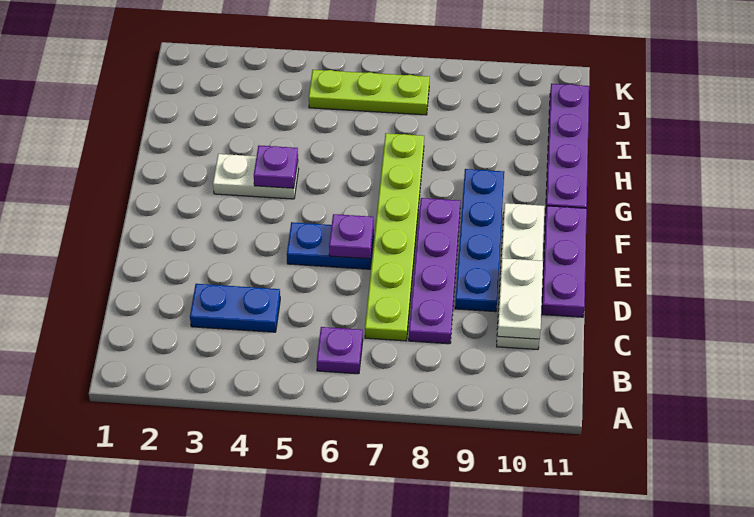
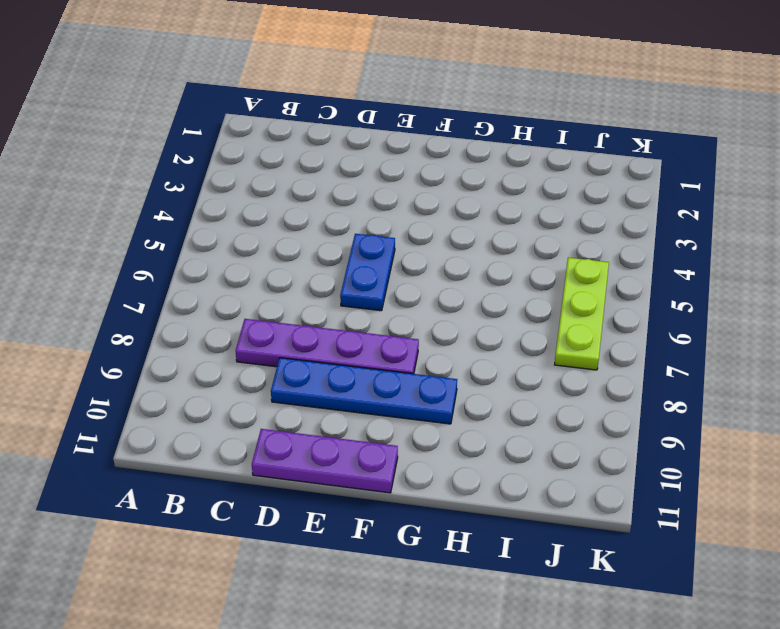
none -> purple 1x1 plate [317,327,363,374]
none -> blue 1x2 plate [190,284,280,332]
none -> lime 1x6 plate [365,133,424,341]

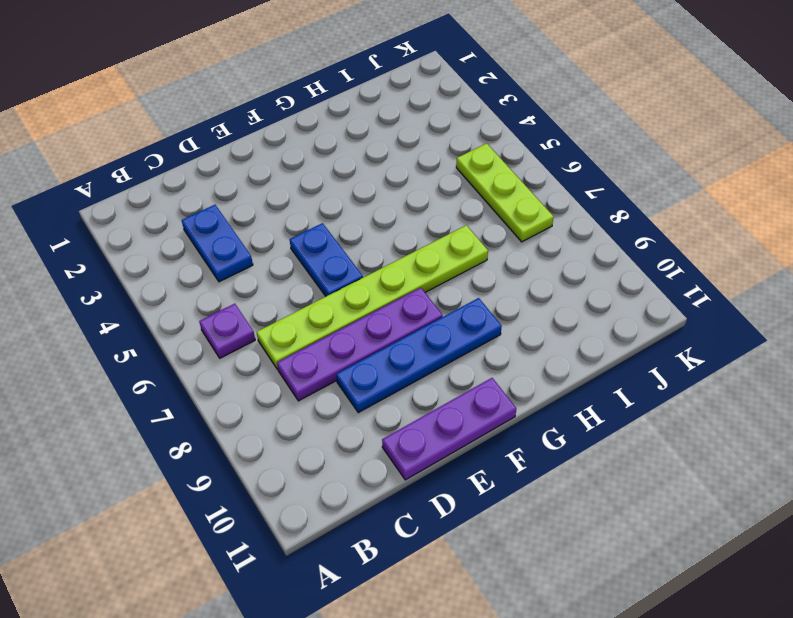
none -> white 1x4 plate [497,203,545,350]
none -> white 1x2 plate [213,154,299,199]
none -> purple 1x4 plate [546,84,589,208]

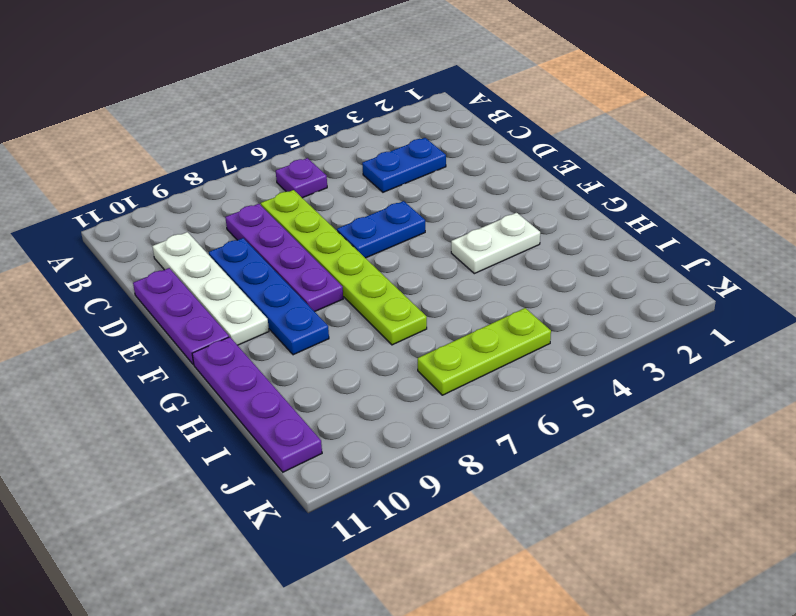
none -> white 1x2 plate [497,258,543,339]
none -> purple 1x1 plate [329,214,374,259]
none -> purple 1x1 plate [254,146,298,188]

